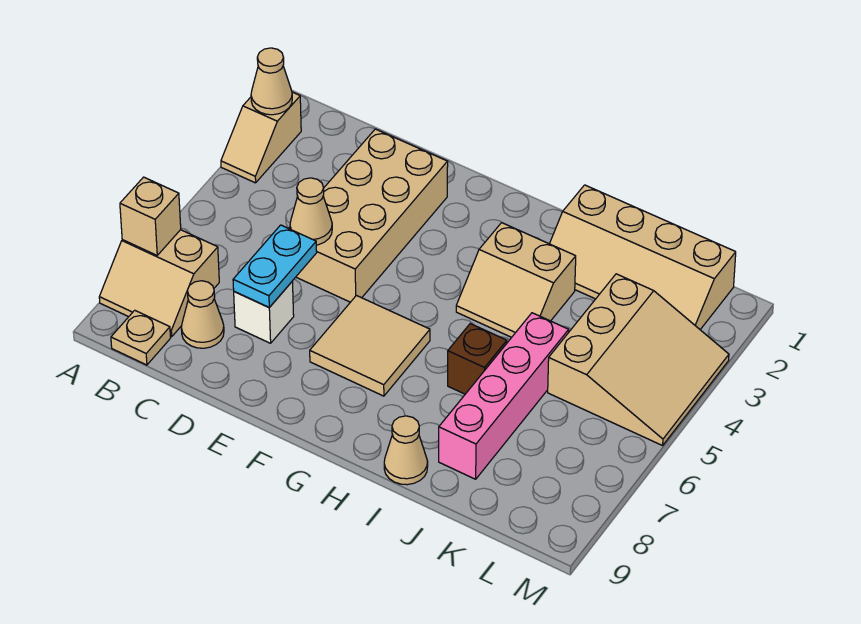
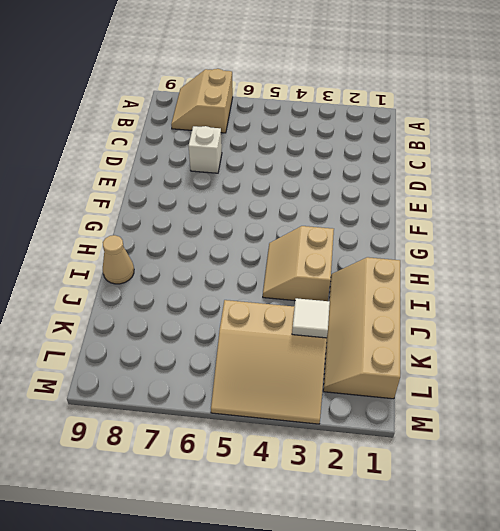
white 1x1 tile [292,298,330,338] -> none
none -> tan 1x2 slope [221,92,301,183]
none -> tan 1x1 plate [111,310,171,365]
none -> tan 1x1 cone [181,281,224,348]

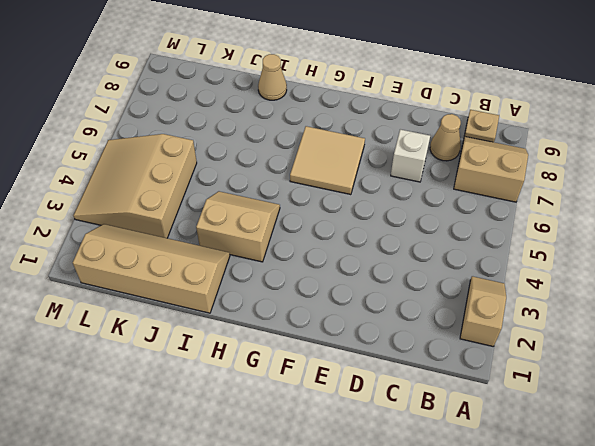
none -> tan 2x4 brick [289,129,448,302]
none -> brown 1x1 brick [448,324,507,394]
none -> pink 1x4 brick [439,313,569,479]

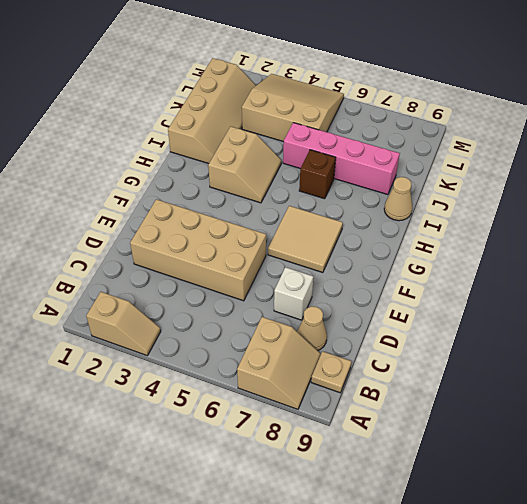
none -> tan 1x1 cone [251,48,292,115]
none -> tan 1x1 brick [120,177,181,255]
none -> tan 1x1 cone [290,178,332,245]

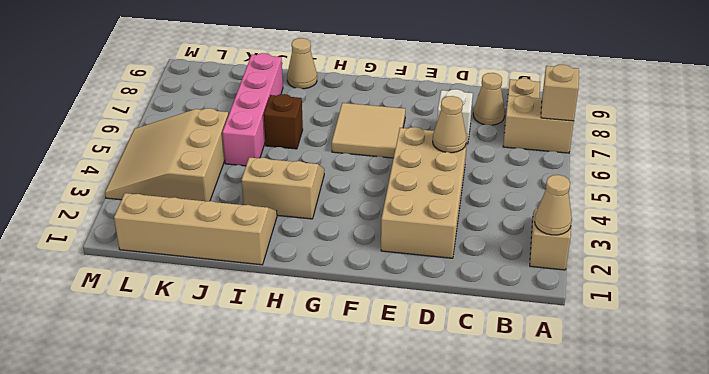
none -> cyan 1x2 plate [233,225,317,307]

